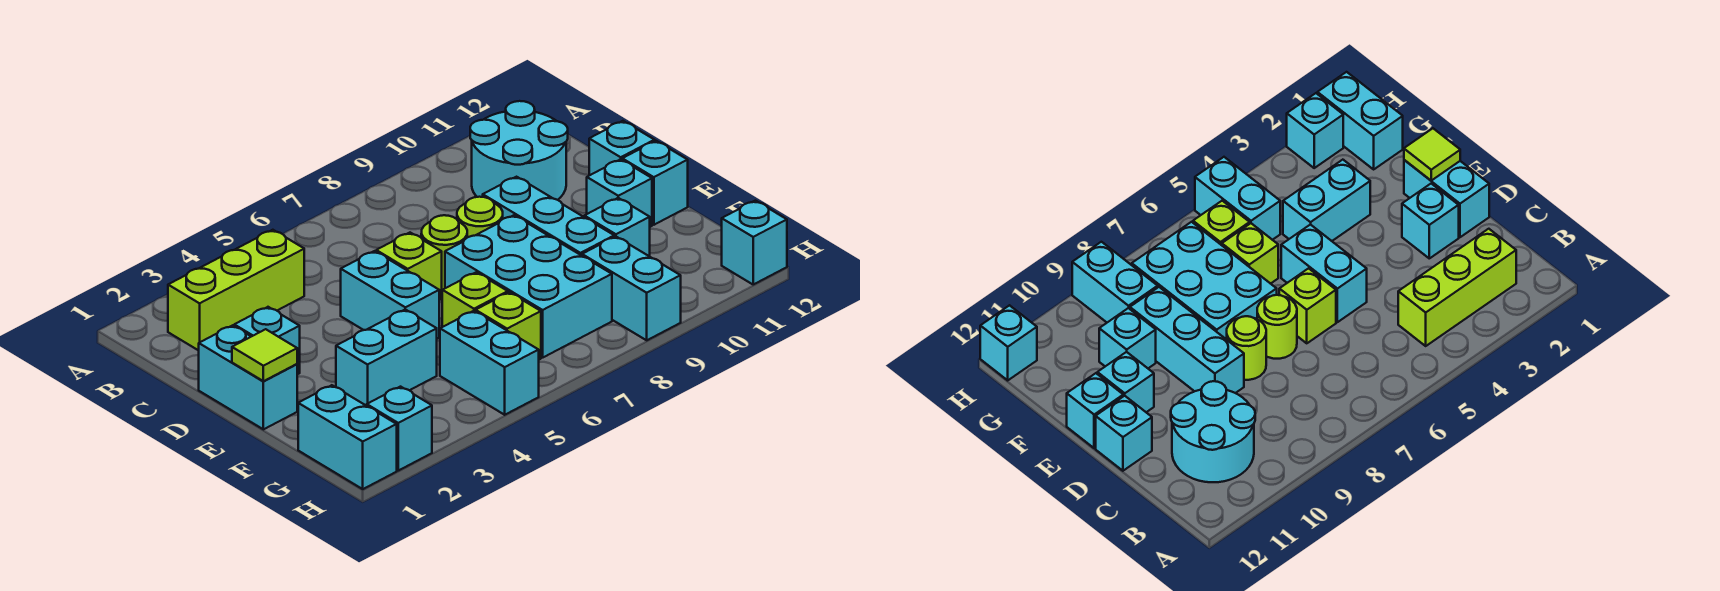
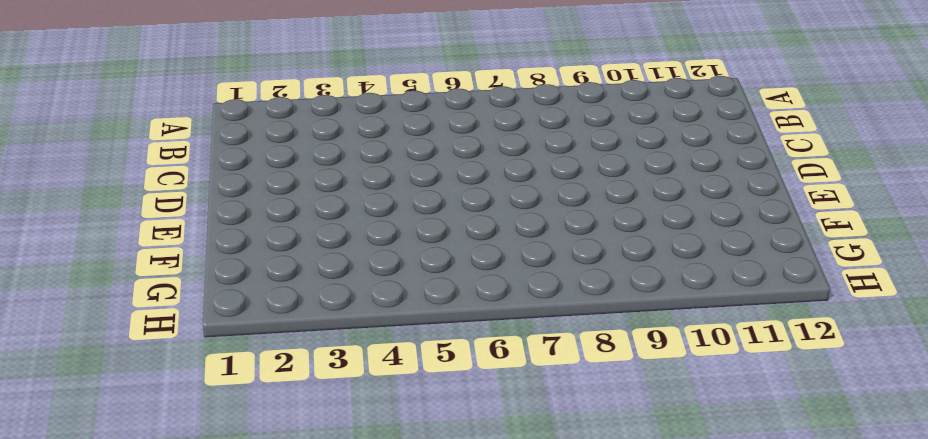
none -> lime 1x3 brick [168,230,304,351]
none -> cyan 2x2 round brick [470,101,568,200]
none -> cyan 1x2 brick [199,325,297,429]

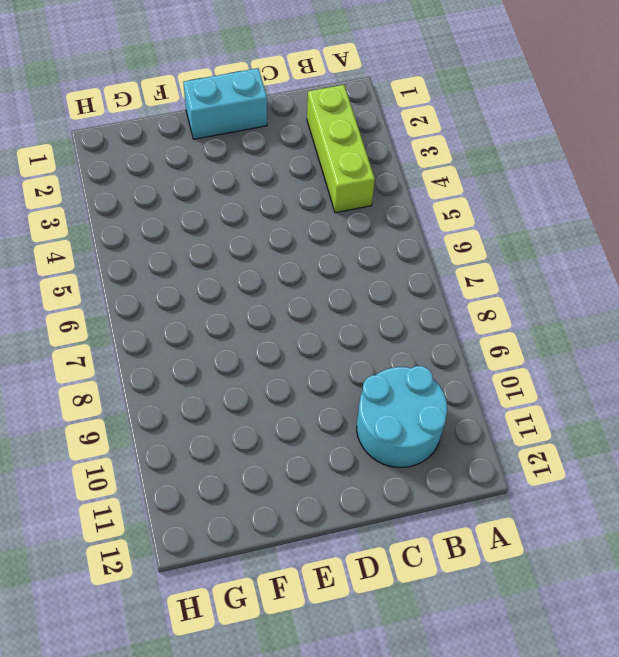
none -> cyan 1x1 brick [234,307,300,374]
none -> cyan 1x2 brick [341,251,439,338]
none -> lime 1x1 brick [376,233,442,300]

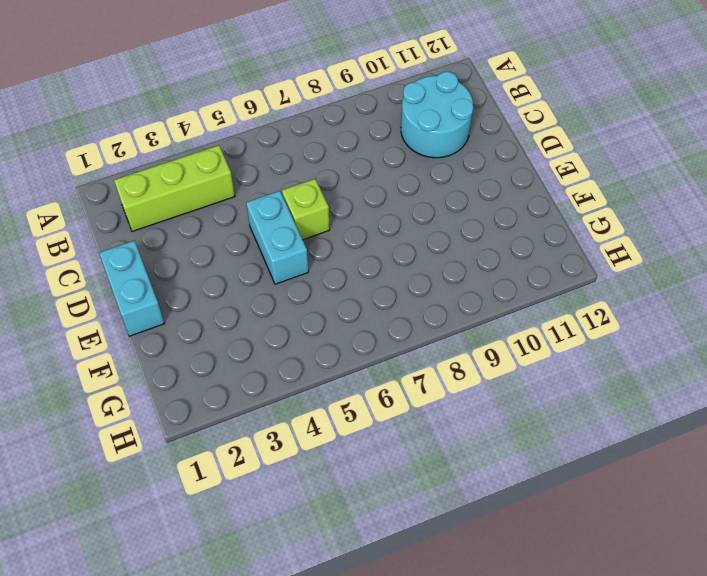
none -> cyan 1x1 brick [234,307,300,374]
none -> lime 1x1 round brick [421,215,467,290]
none -> lime 1x1 round brick [457,197,503,237]

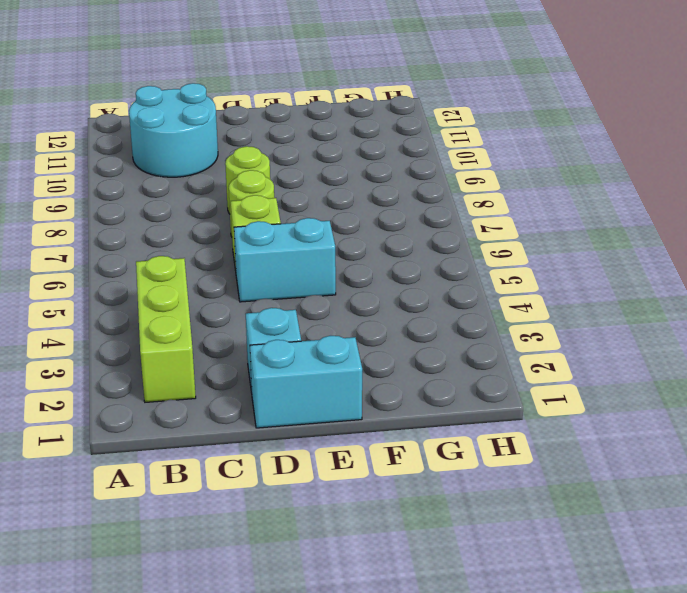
none -> cyan 1x3 brick [483,177,614,256]
none -> cyan 1x1 brick [589,121,655,175]
none -> cyan 2x3 brick [445,215,612,358]

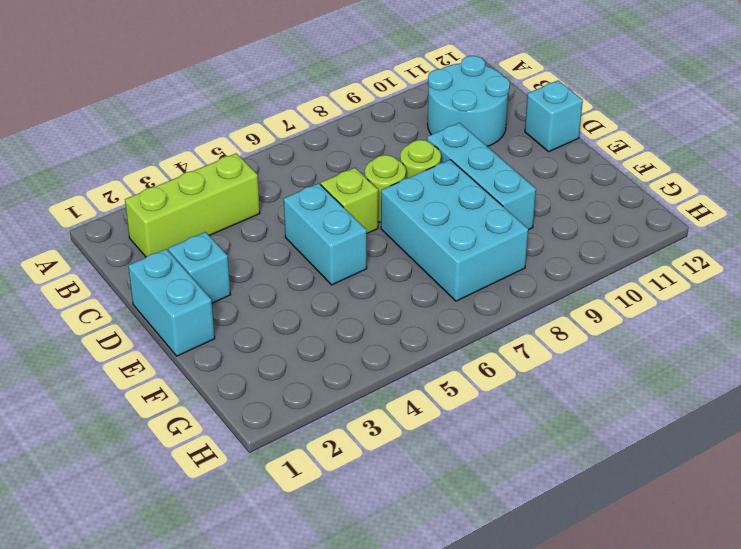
none -> cyan 1x1 brick [587,159,652,227]
none -> cyan 1x1 brick [622,141,688,225]
none -> cyan 1x2 brick [336,309,437,406]

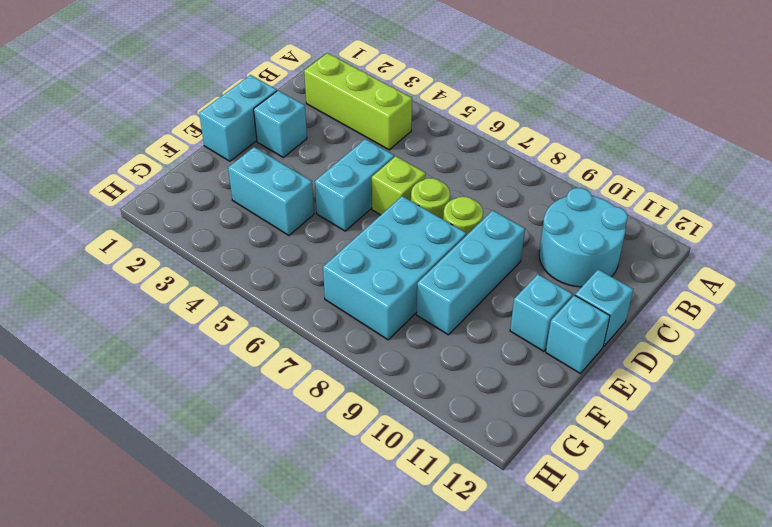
none -> lime 1x1 brick [442,272,508,327]
none -> cyan 1x1 brick [584,198,650,256]
none -> cyan 1x2 brick [298,385,397,489]

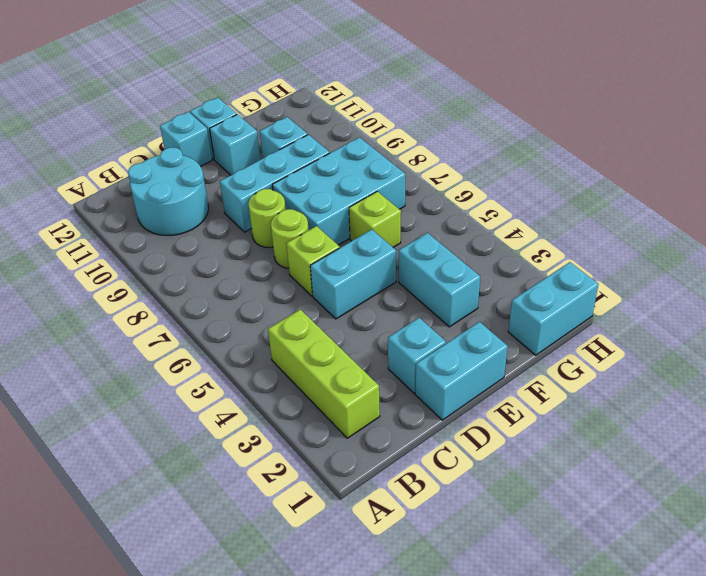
none -> cyan 1x2 brick [440,311,539,415]
none -> lime 1x1 brick [476,292,541,360]
none -> cyan 1x2 brick [582,236,681,340]

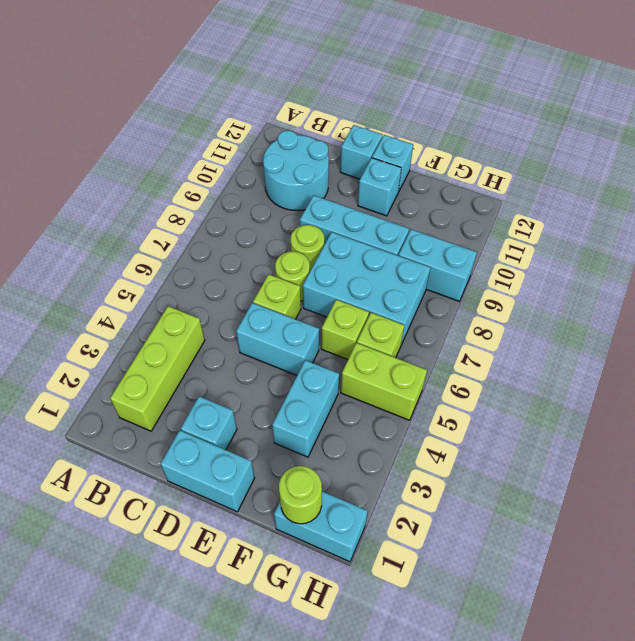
lime 1x1 round brick [279,466,322,524] -> none
lime 1x2 brick [341,343,427,420] -> cyan 1x2 brick [440,311,539,415]
none -> cyan 1x1 brick [584,198,650,256]
none -> cyan 1x1 brick [367,387,432,471]
none -> cyan 1x1 brick [722,201,787,284]

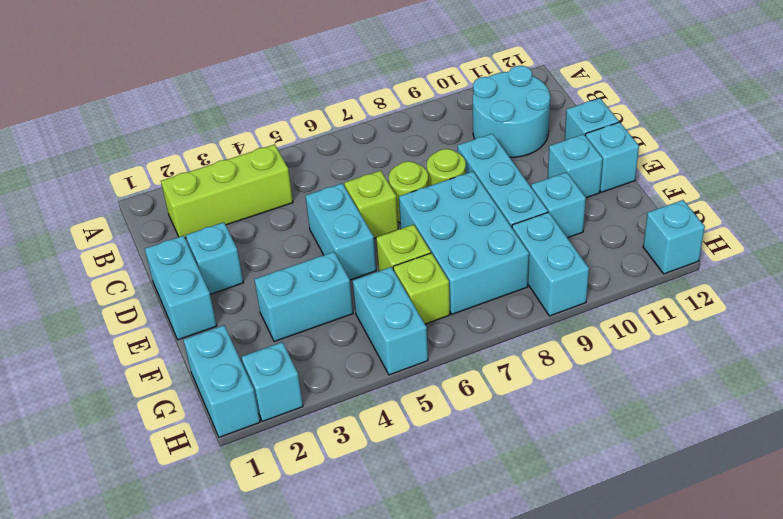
none -> lime 1x1 tile [232,329,297,381]

